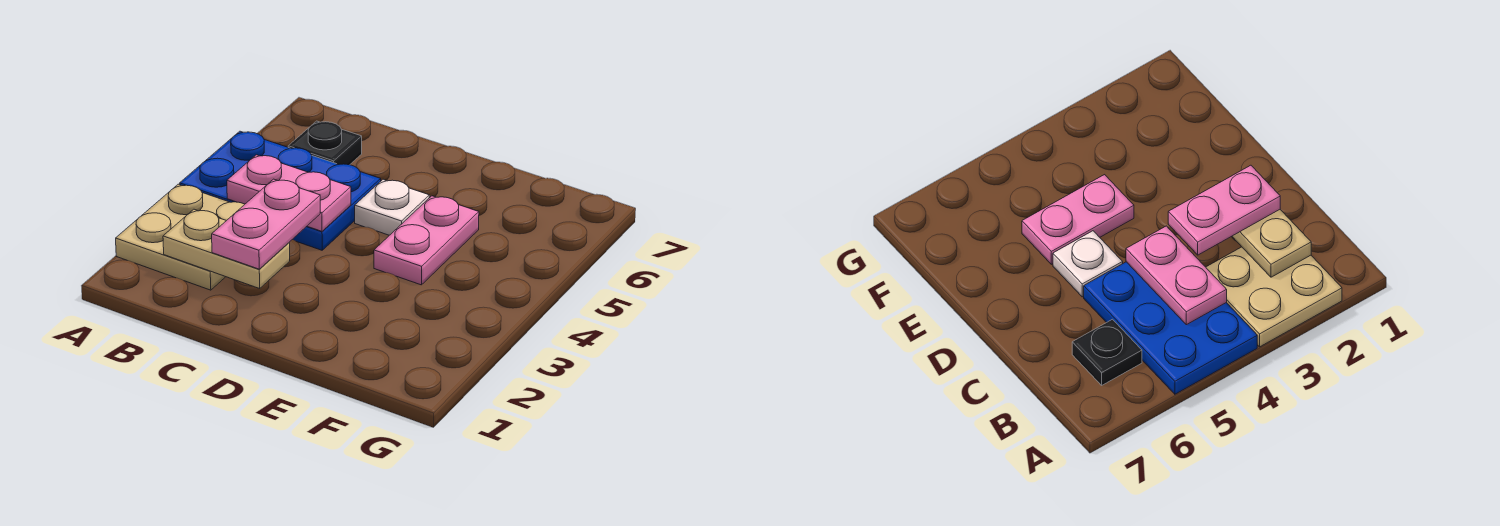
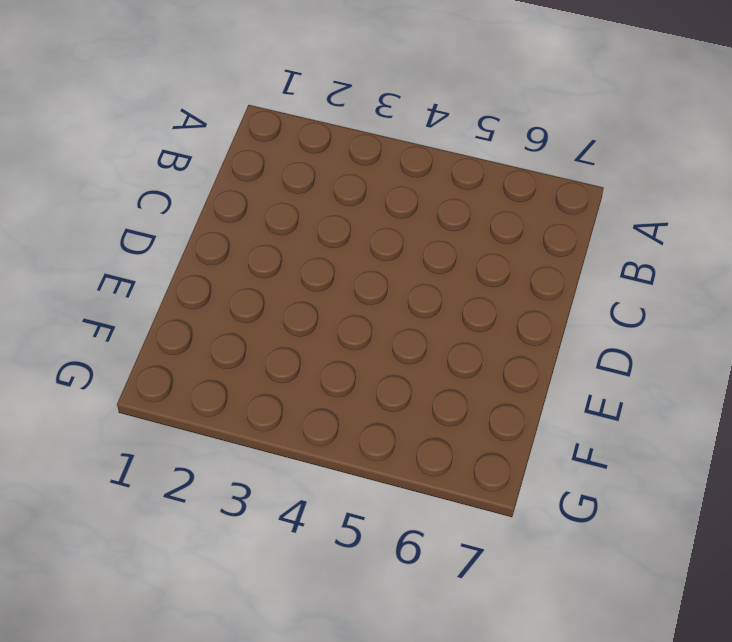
none -> tan 2x2 plate [116,184,245,290]
none -> blue 2x3 plate [180,131,381,250]

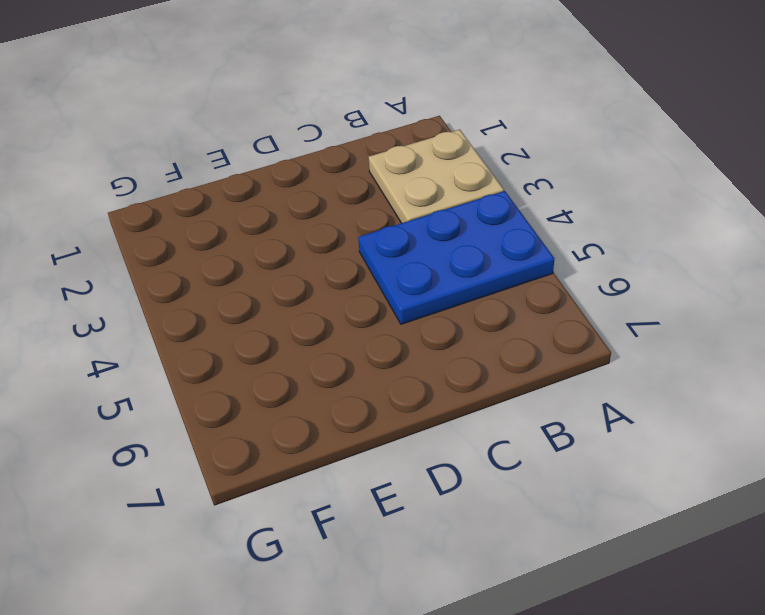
none -> black 1x1 plate [288,121,362,165]
none -> white 1x1 plate [355,179,429,235]

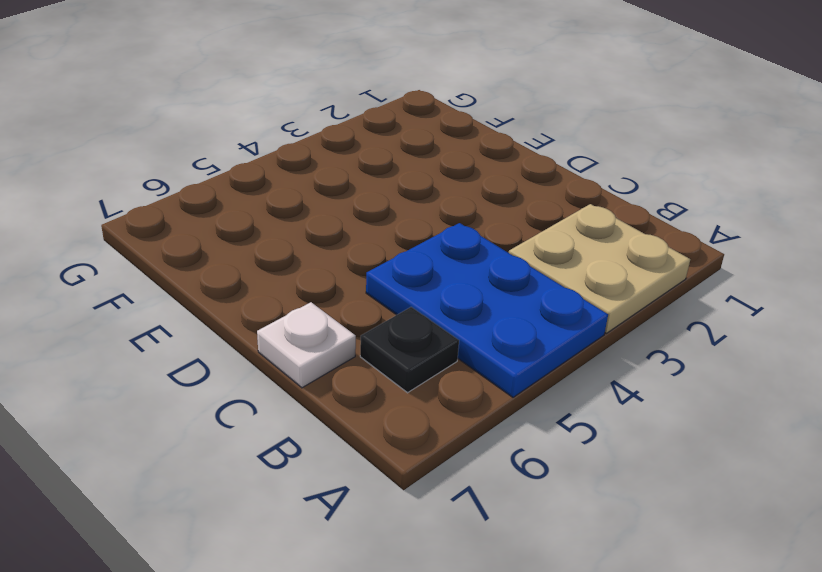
white 1x1 plate [257,302,356,388] -> white 1x1 plate moved to [355,179,429,235]
none -> pink 1x2 plate [374,196,479,285]
none -> tan 1x2 plate [163,209,290,288]

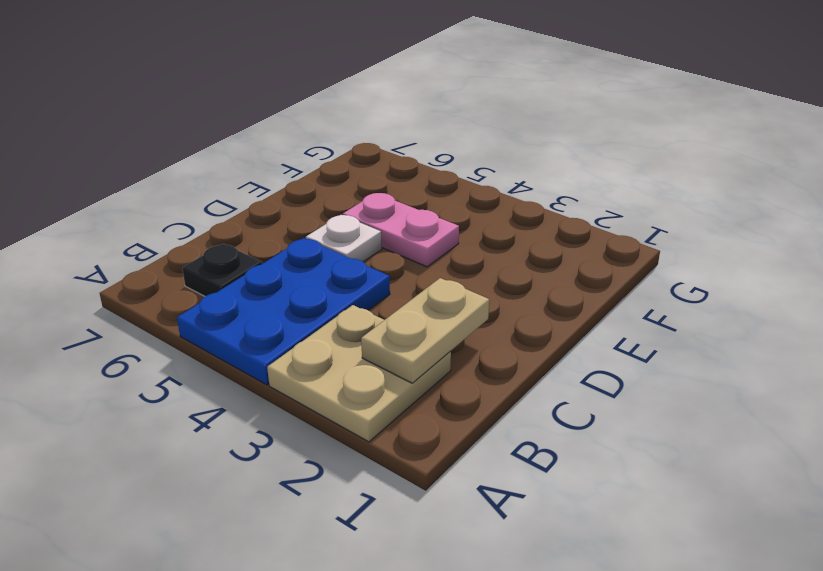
none -> pink 1x2 plate [227,155,351,231]
none -> pink 1x2 plate [212,179,320,269]

